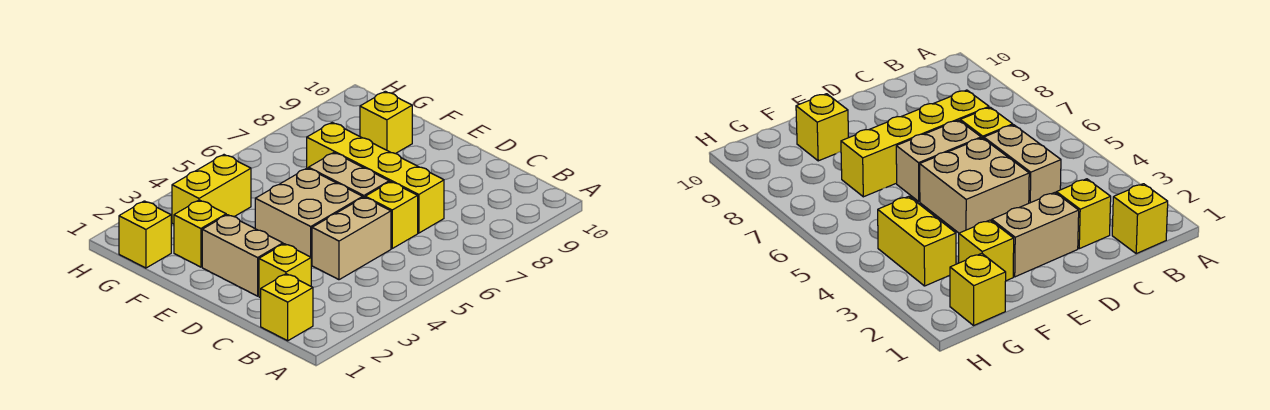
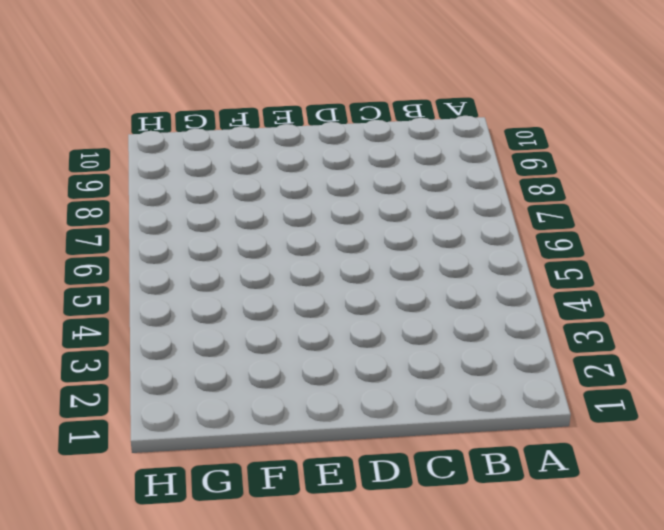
none -> yellow 1x1 brick [261,274,313,341]
none -> yellow 1x1 brick [259,244,311,298]
none -> tan 1x2 brick [312,197,391,280]

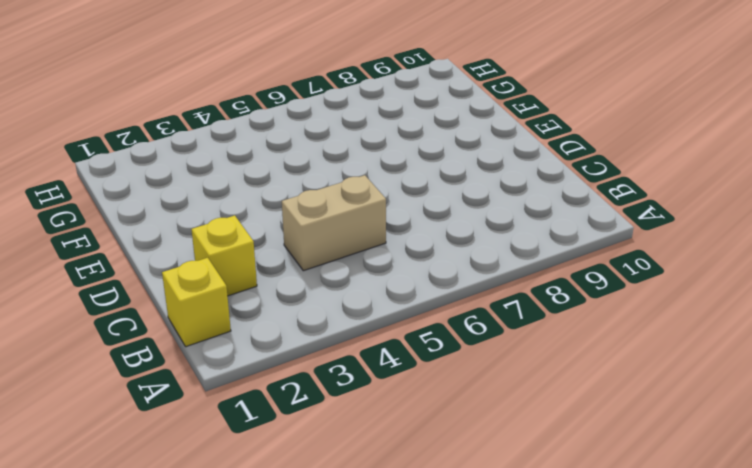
none -> yellow 1x1 brick [365,182,418,248]
none -> yellow 1x4 brick [307,123,444,233]
none -> tan 1x2 brick [202,215,283,296]

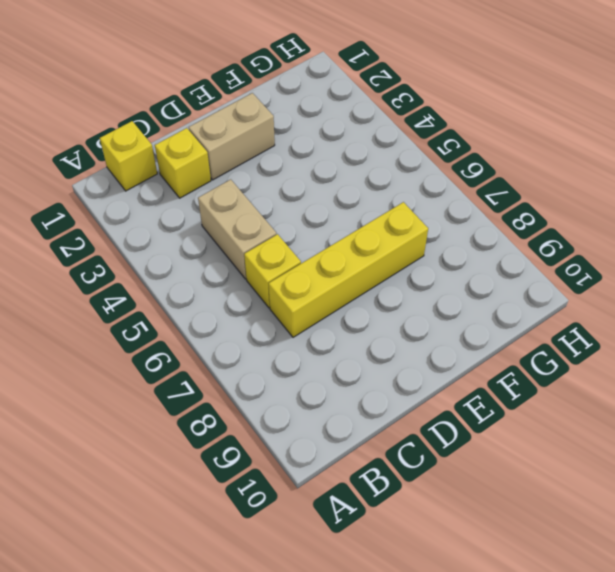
none -> tan 2x2 brick [255,168,363,265]
none -> tan 1x2 brick [309,153,389,197]
none -> yellow 1x1 brick [174,200,226,267]

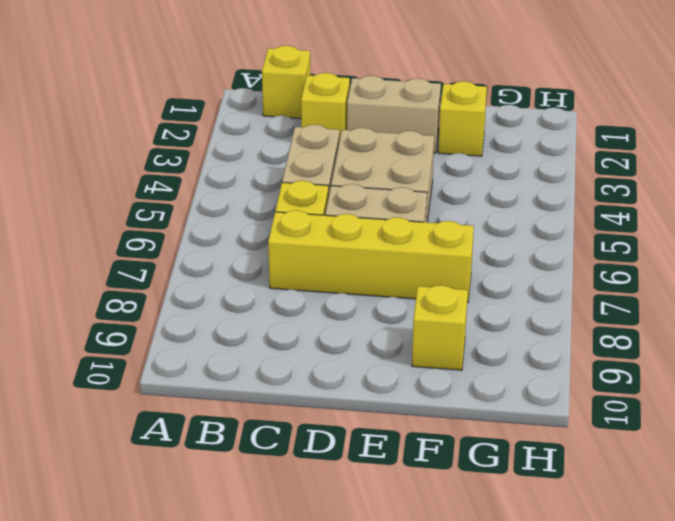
none -> yellow 1x1 brick [119,201,171,268]
none -> yellow 1x2 brick [172,155,251,224]

